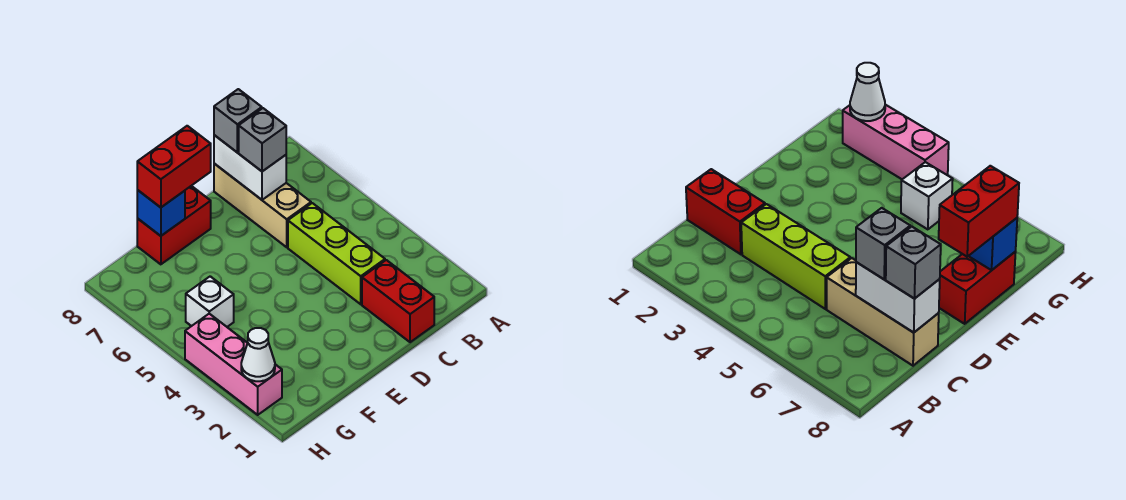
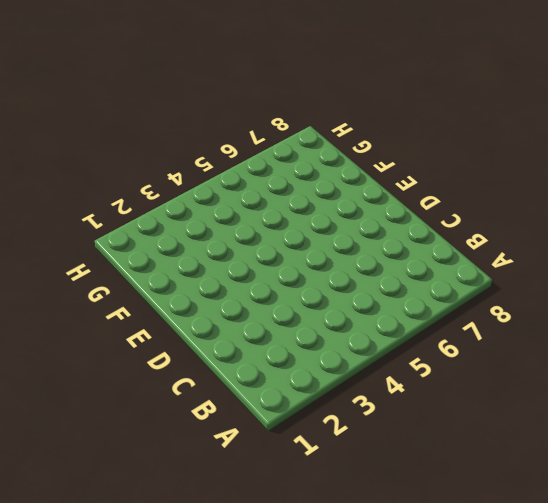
none -> red 1x2 brick [362,260,434,342]
none -> lime 1x3 brick [288,203,385,304]
none -> tan 1x3 brick [214,164,311,247]

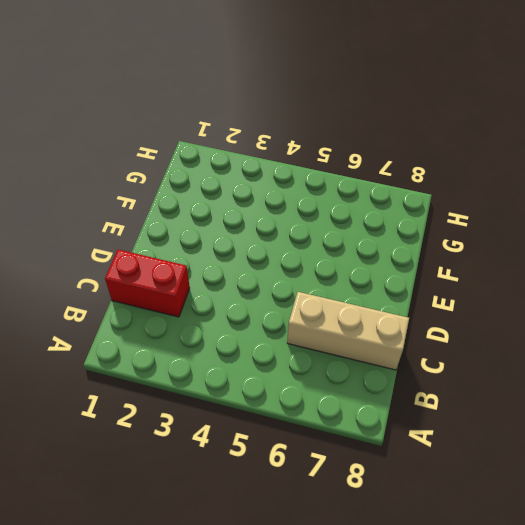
none -> lime 1x3 brick [288,203,385,304]
none -> red 1x2 brick [137,186,211,264]
none -> white 1x1 brick [186,276,234,327]

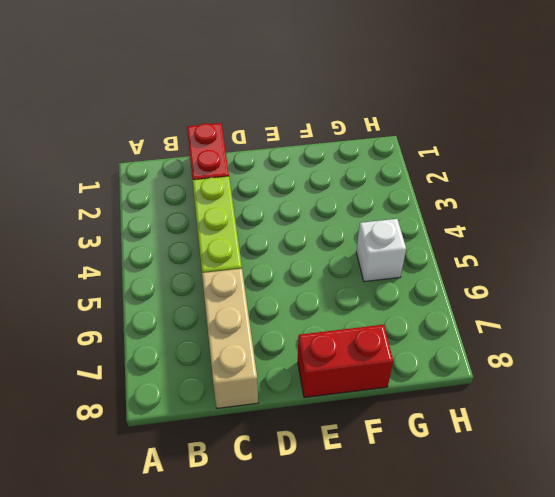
none -> pink 1x3 brick [185,314,282,415]
none -> white 1x2 brick [214,135,286,200]
none -> blue 1x1 brick [137,190,185,236]

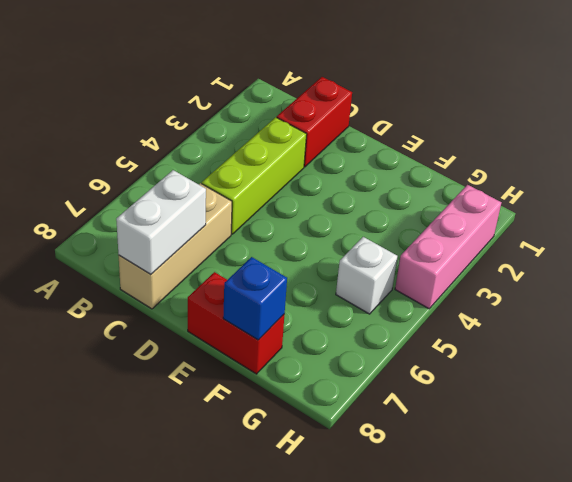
none -> white 1x1 cone [241,328,275,381]
none -> grey 1x1 brick [239,108,286,171]
none -> grey 1x1 brick [214,89,262,152]

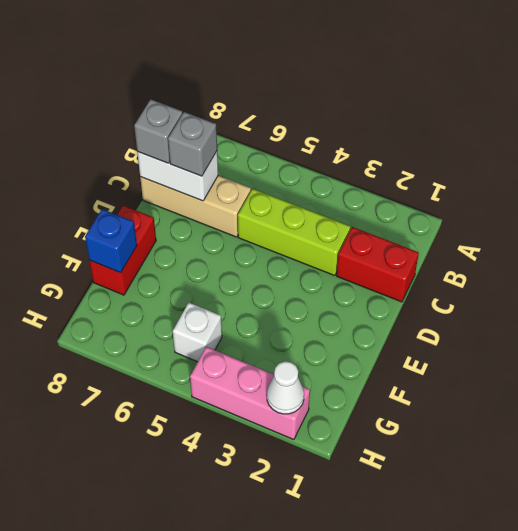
none -> red 1x2 brick [137,126,211,207]

